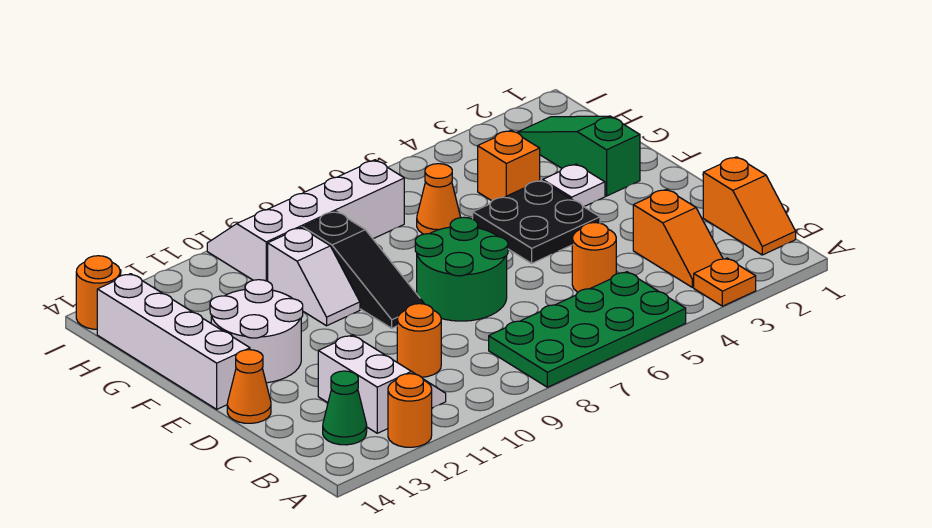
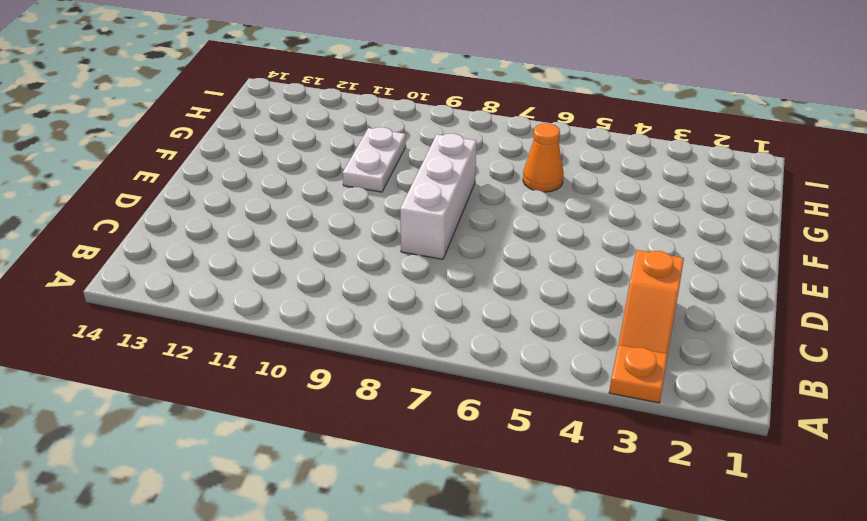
white 1x3 brick [400,134,477,259] -> green 2x2 round brick [415,217,508,321]
white 1x2 plate [343,127,406,192] -> white 1x2 slope [268,228,360,326]
none -> green 2x4 plate [489,272,686,387]
none -> orange 1x1 round brick [388,374,432,447]
none -> orange 1x2 slope [703,157,796,255]

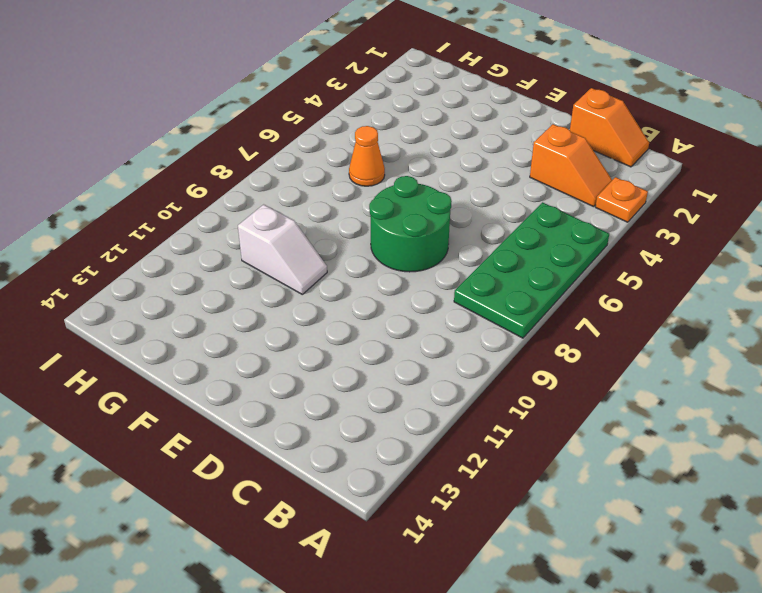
none -> orange 1x1 round brick [388,374,432,447]
none -> white 2x2 slope [318,335,446,433]
none -> green 1x1 cone [323,371,367,445]

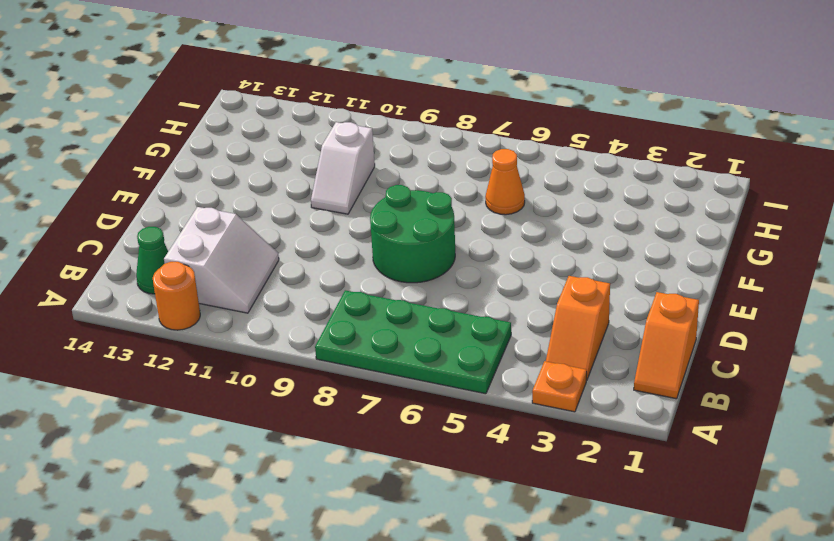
none -> orange 1x1 round brick [572,223,616,292]
none -> orange 1x1 round brick [397,304,441,377]
none -> orange 1x1 cone [227,350,271,423]

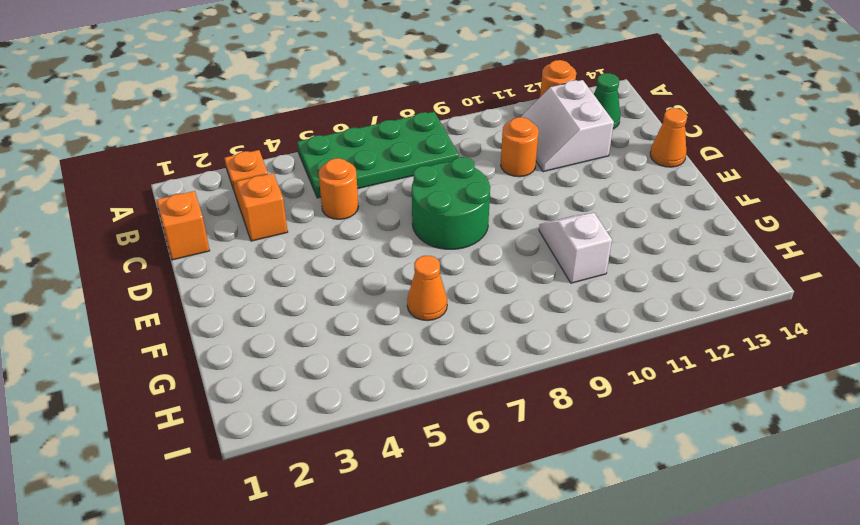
none -> black 2x2 plate [473,180,600,263]
none -> black 1x3 slope [303,211,424,328]
none -> white 2x2 round brick [210,280,303,383]

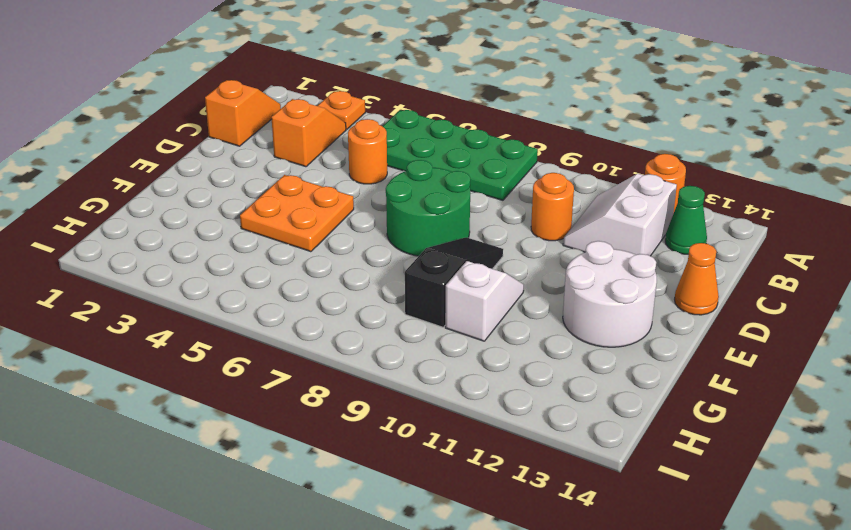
orange 2x2 plate [240,175,354,252] -> black 2x2 plate [473,180,600,263]
none -> white 1x4 brick [97,274,250,409]
none -> green 1x3 slope [517,116,640,196]
none -> white 1x1 plate [543,164,605,207]

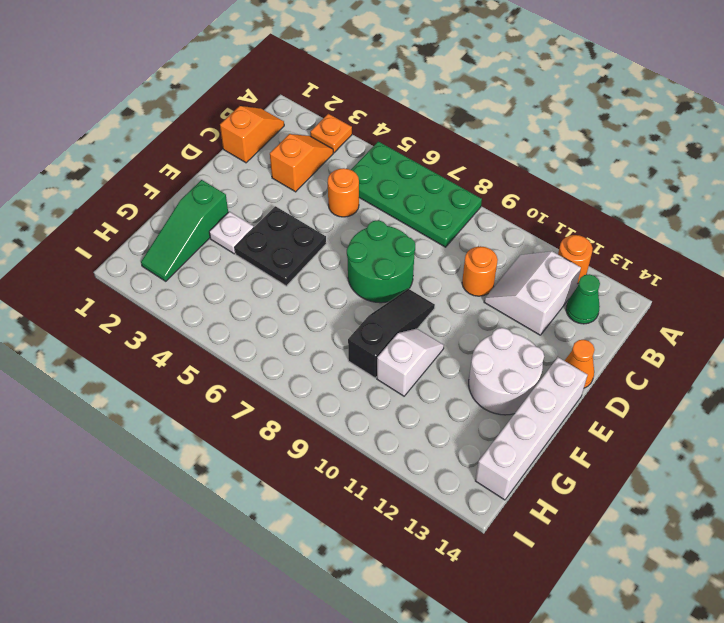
none -> orange 1x1 brick [478,130,540,201]
none -> orange 1x1 cone [417,164,460,234]
none -> white 2x4 slope [207,160,404,281]

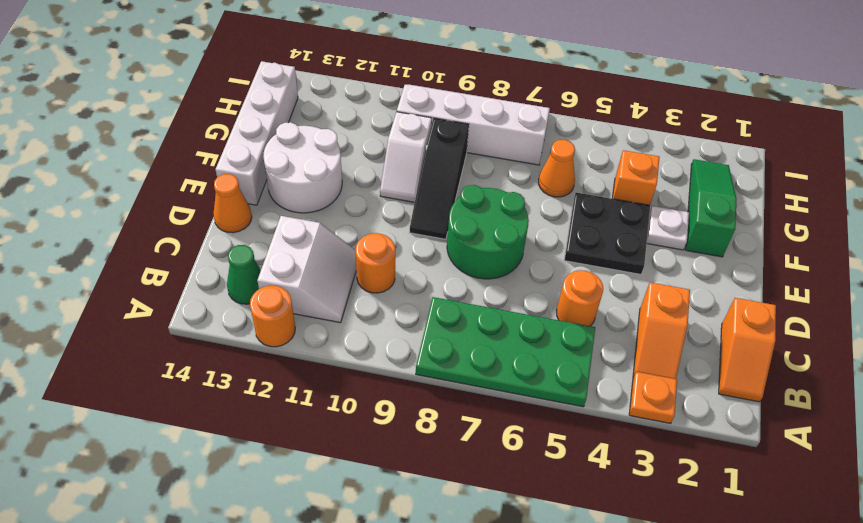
none -> orange 1x1 round brick [76,256,120,329]

